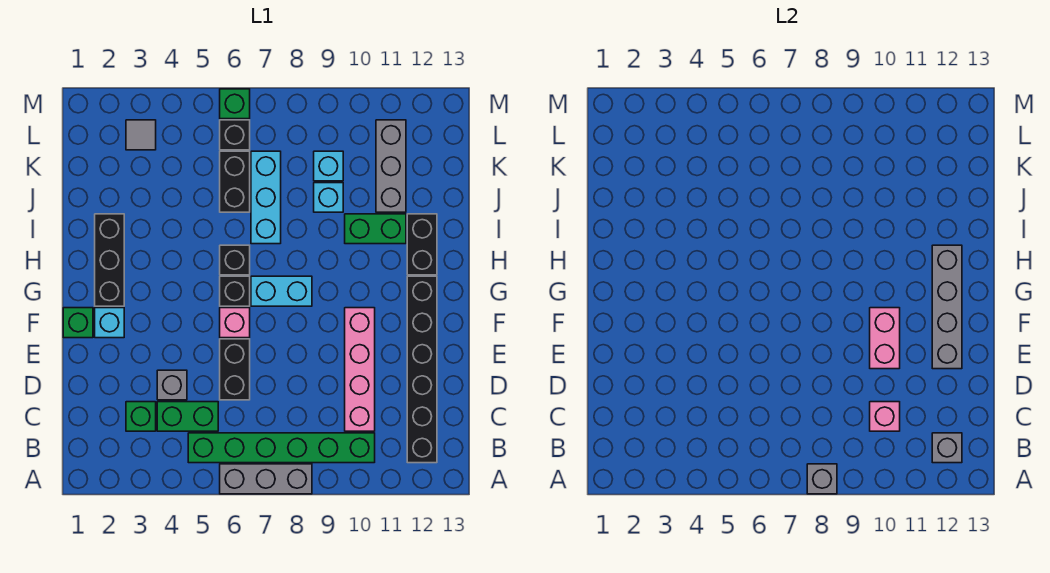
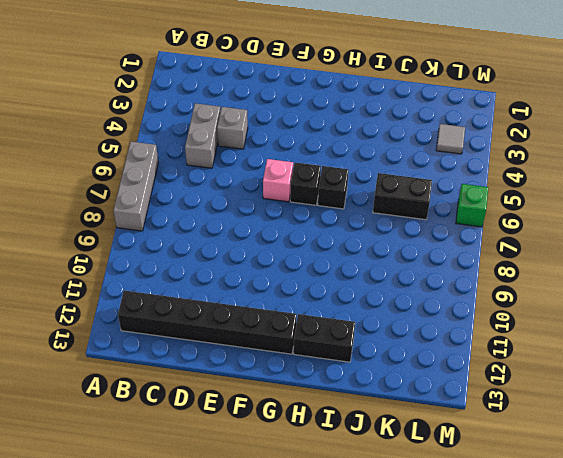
grey 1x2 brick [185,103,221,168] -> green 1x2 brick [157,402,218,431]
none -> green 1x6 brick [188,433,375,463]
none -> green 1x1 brick [126,402,156,431]
none -> pink 1x4 brick [345,308,375,431]
none -> black 1x2 brick [220,339,250,400]

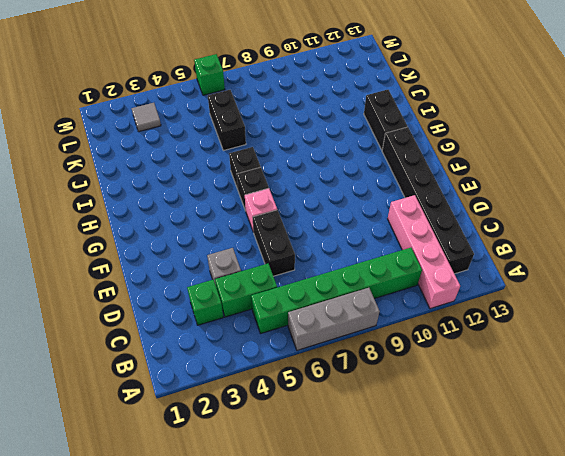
pink 1x4 brick [388,195,460,309] -> pink 1x4 brick moved to [345,308,375,431]
none -> green 1x1 brick [63,308,93,338]
none -> cyan 1x1 brick [95,308,124,338]
none -> black 1x3 brick [95,214,124,306]
none -> cyan 1x2 brick [251,276,312,306]

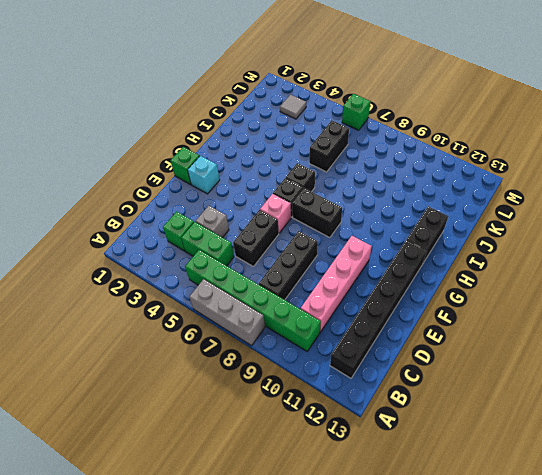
black 1x3 brick [259,231,318,300] -> black 1x3 brick moved to [95,214,124,306]
black 1x2 brick [292,188,342,238] -> cyan 1x2 brick [251,276,312,306]
none -> cyan 1x3 brick [251,151,281,244]
none -> green 1x2 brick [345,214,406,244]
none -> cyan 1x1 brick [314,183,343,212]
none -> grey 1x3 brick [376,120,406,212]

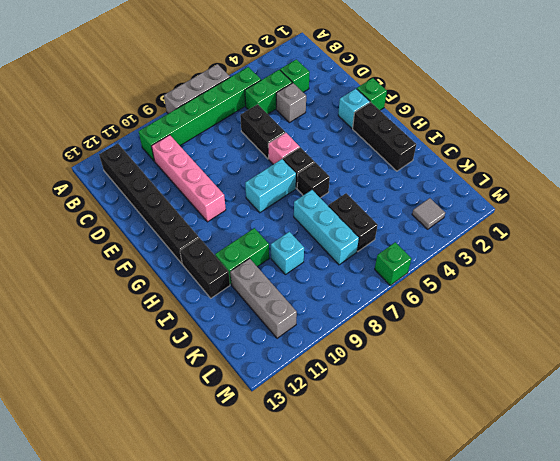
none -> cyan 1x1 brick [314,151,343,181]
none -> black 1x1 brick [220,120,250,150]
none -> grey 1x1 brick [807,464,837,494]
none -> grey 1x1 brick [932,433,962,463]

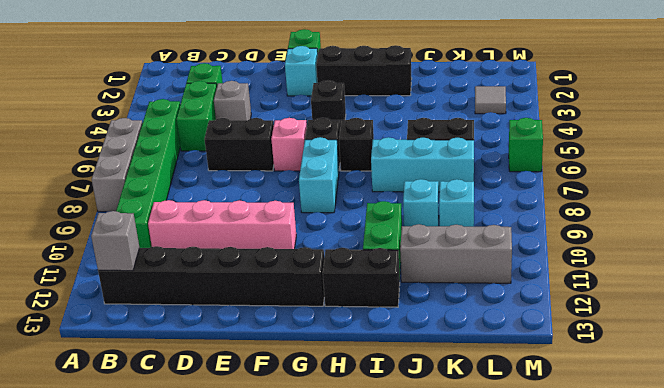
black 1x1 brick [311,81,346,125] -> black 1x1 brick moved to [220,120,250,150]
none -> grey 1x1 brick [807,464,837,494]
none -> pink 1x1 brick [870,402,900,431]
none -> pink 1x2 brick [870,308,900,369]
none -> grey 1x4 brick [932,245,962,369]

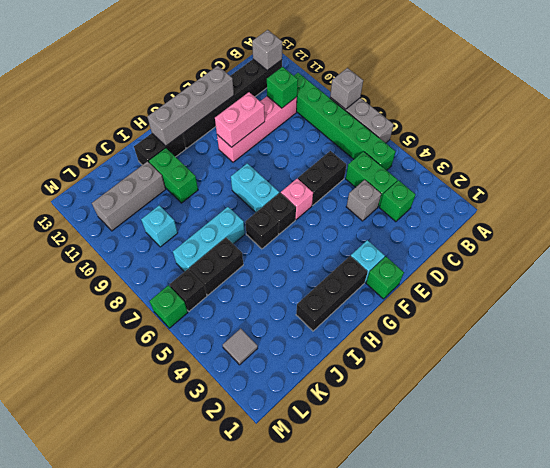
green 1x1 brick [267,67,298,108] -> pink 1x1 brick [870,402,900,431]
none -> cyan 1x1 brick [314,183,343,212]

